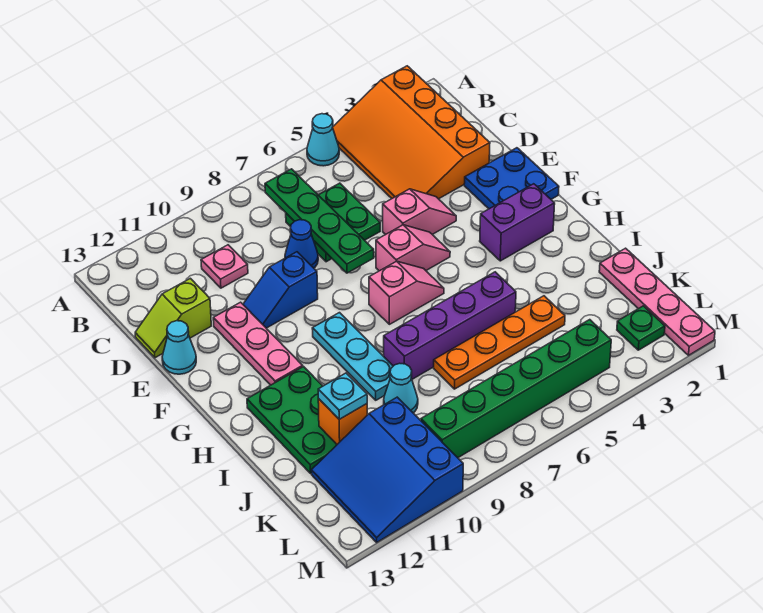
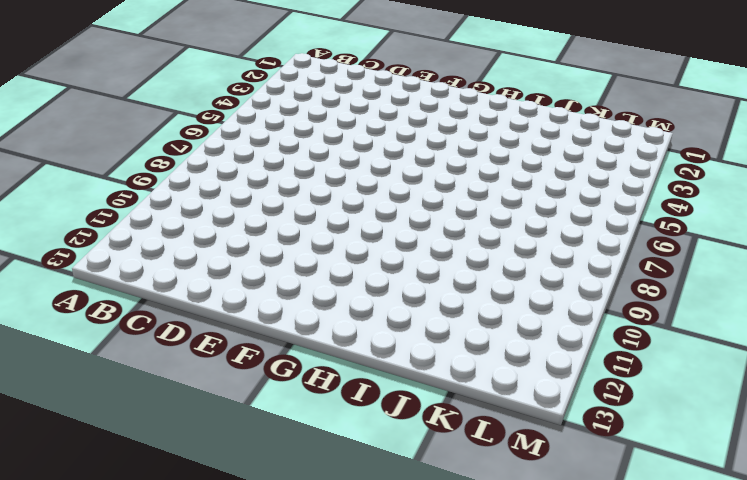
none -> orange 3x4 slope [333,66,490,199]
none -> cyan 1x1 cone [307,114,339,166]
none -> green 2x2 plate [286,183,380,262]

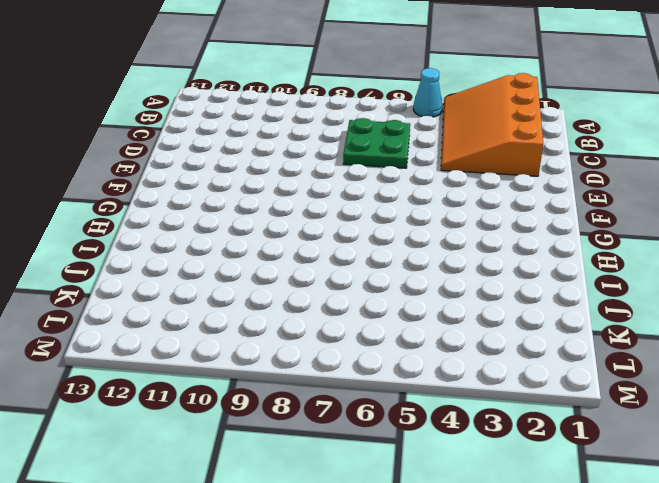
none -> pink 1x1 plate [201,245,248,288]
none -> blue 1x1 cone [285,220,318,268]
none -> lime 1x2 slope [135,278,211,358]

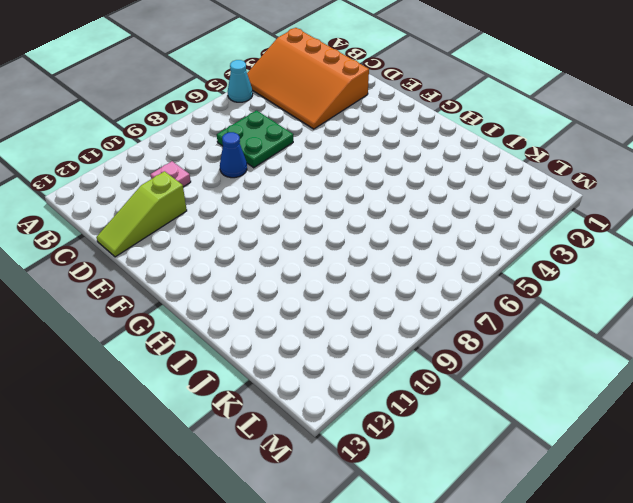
lime 1x3 slope [96,171,187,257] -> lime 1x2 slope [135,278,211,358]
none -> blue 2x2 plate [464,148,559,209]
none -> pink 1x2 slope [383,189,456,235]
none -> blue 1x2 slope [243,252,318,328]

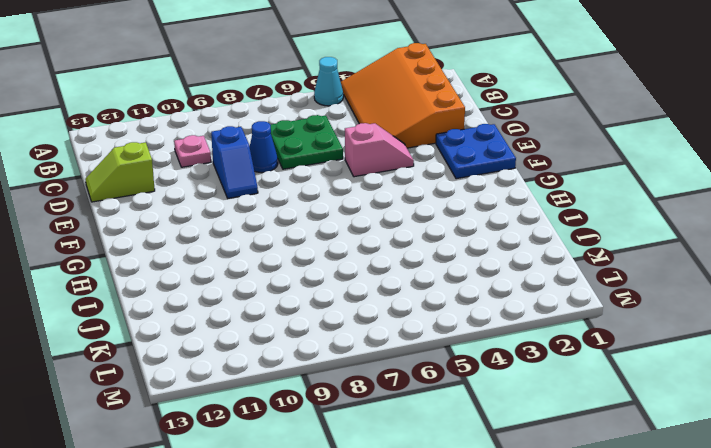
blue 1x2 slope [211,126,258,198] -> blue 1x2 slope turned to [243,252,318,328]
none -> pink 1x3 plate [213,302,303,385]
none -> cyan 1x1 cone [162,321,196,374]
none -> pink 1x2 slope [376,225,450,271]

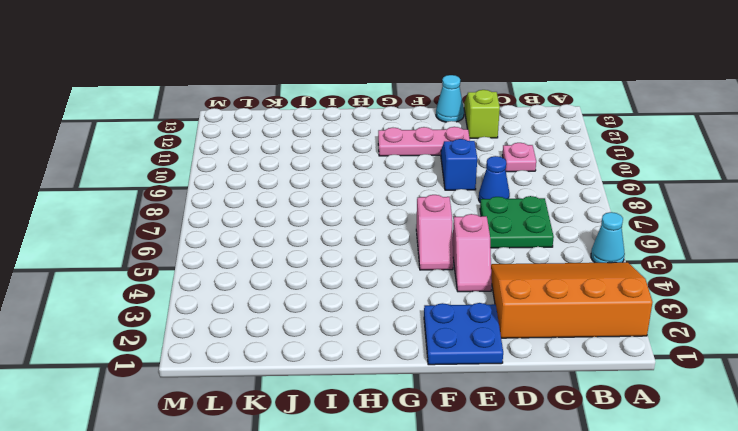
none -> purple 1x2 brick [480,184,555,261]
none -> pink 1x2 slope [369,261,444,324]
none -> cyan 1x3 plate [312,313,393,400]

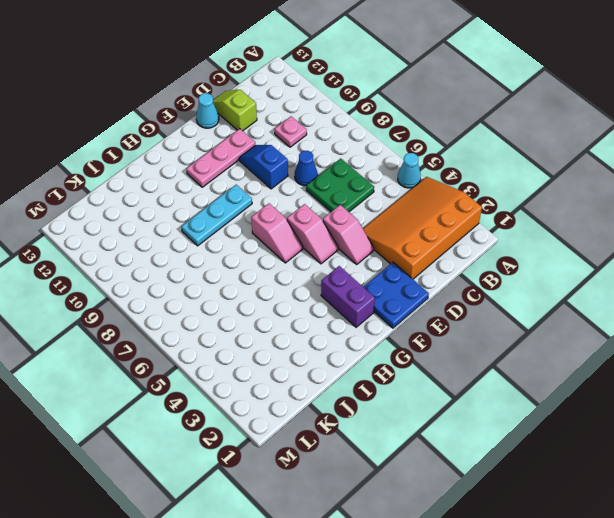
none -> green 2x3 plate [247,367,337,473]
none -> purple 1x4 brick [384,272,516,379]
none -> pink 1x4 plate [599,248,715,355]

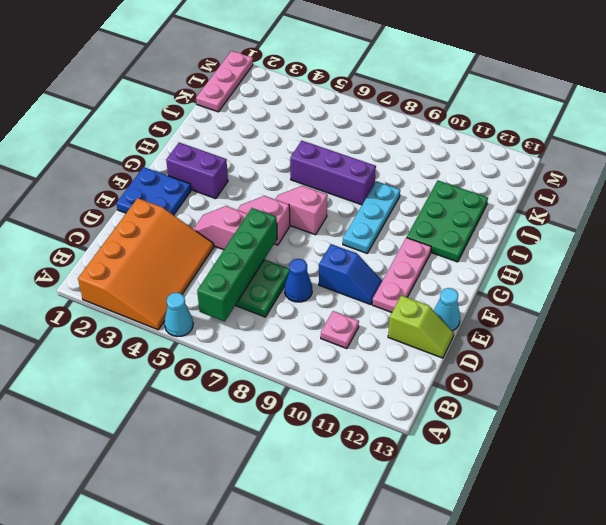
green 1x4 brick [197,208,277,322] -> none
purple 1x3 brick [290,141,376,205] -> purple 1x4 brick [384,272,516,379]
pink 1x3 plate [196,51,253,112] -> pink 1x4 plate [599,248,715,355]
none -> orange 1x4 plate [434,296,565,389]
none -> cyan 1x1 cone [384,363,418,413]
none -> blue 3x3 slope [311,397,463,542]

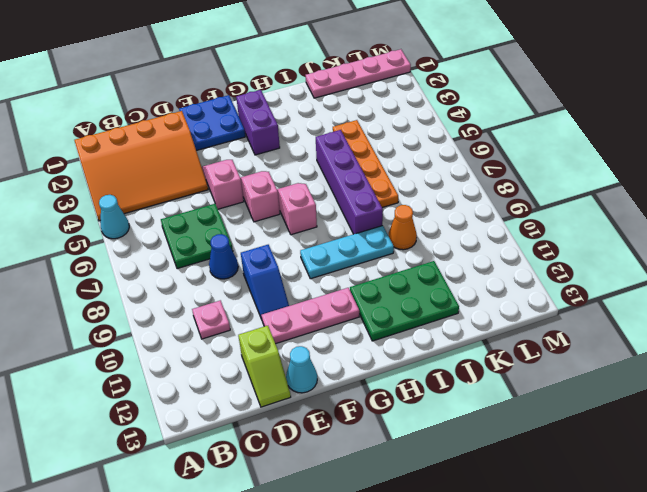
orange 1x1 cone [388,205,417,250] -> cyan 1x1 cone [384,363,418,413]
none -> blue 3x3 slope [311,397,463,542]
none -> green 1x1 plate [617,306,665,350]
none -> green 1x6 brick [421,320,611,458]

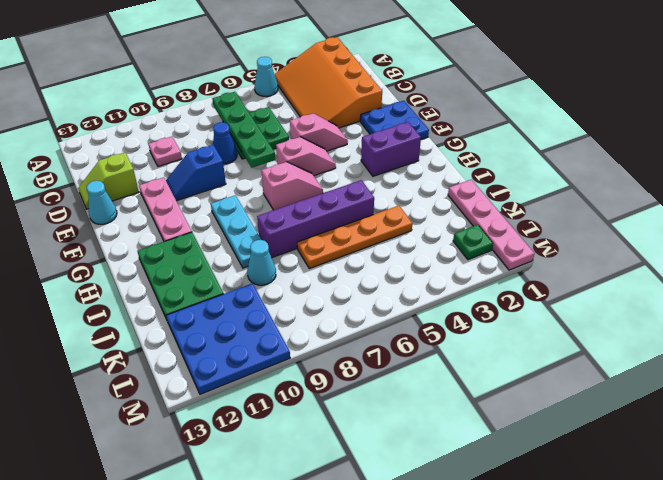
blue 3x3 plate [166,283,290,394] -> blue 3x3 slope [311,397,463,542]
none -> green 1x6 brick [421,320,611,458]
none -> orange 1x1 brick [318,398,367,444]
none -> cyan 1x1 plate [318,373,367,419]

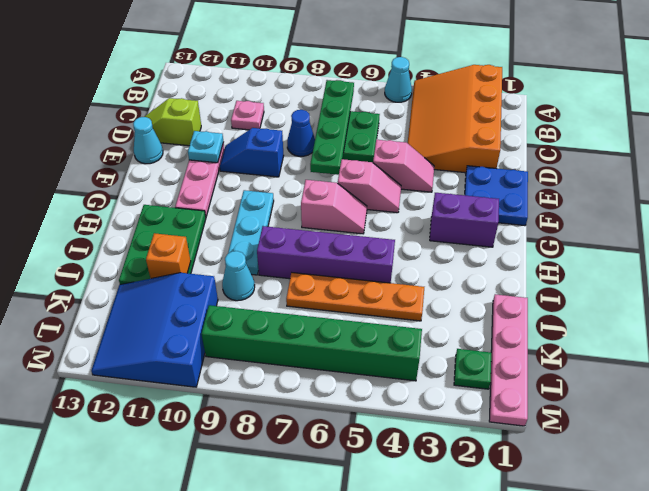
cyan 1x1 plate [188,131,223,163] -> cyan 1x1 plate moved to [318,373,367,419]

